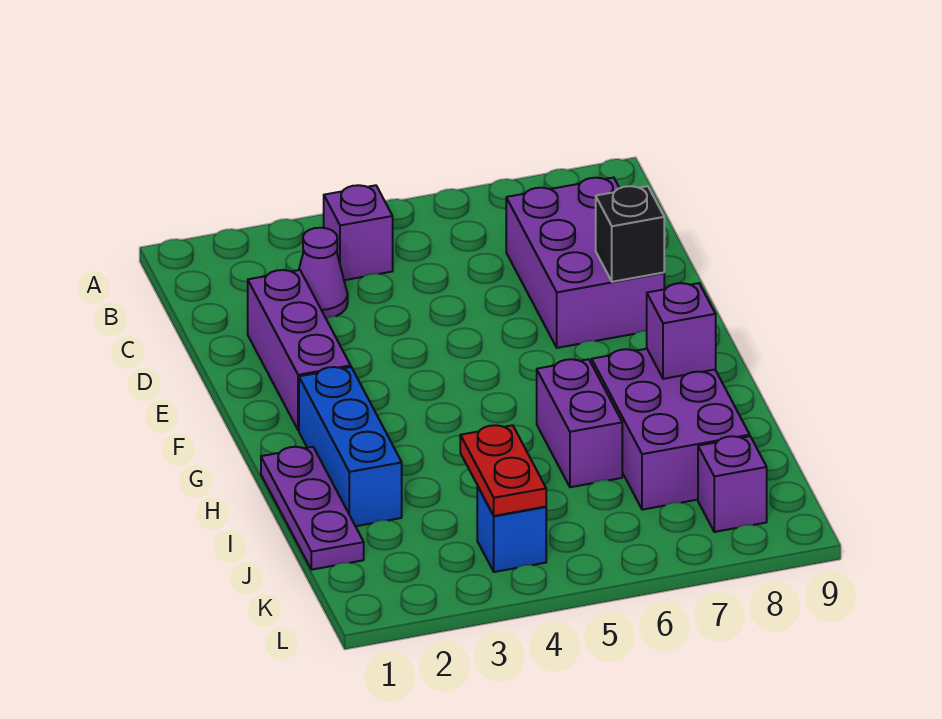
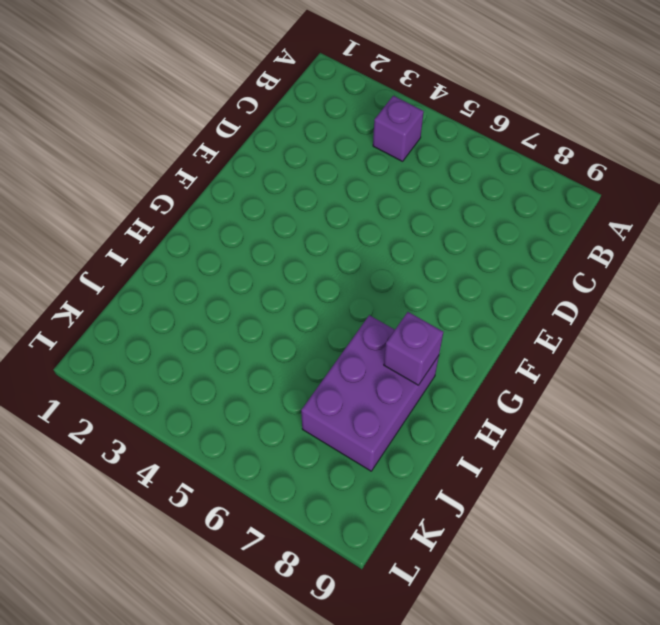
none -> purple 1x1 cone [299,228,348,318]
none -> purple 2x3 brick [506,178,664,348]
none -> purple 1x3 brick [248,270,351,430]

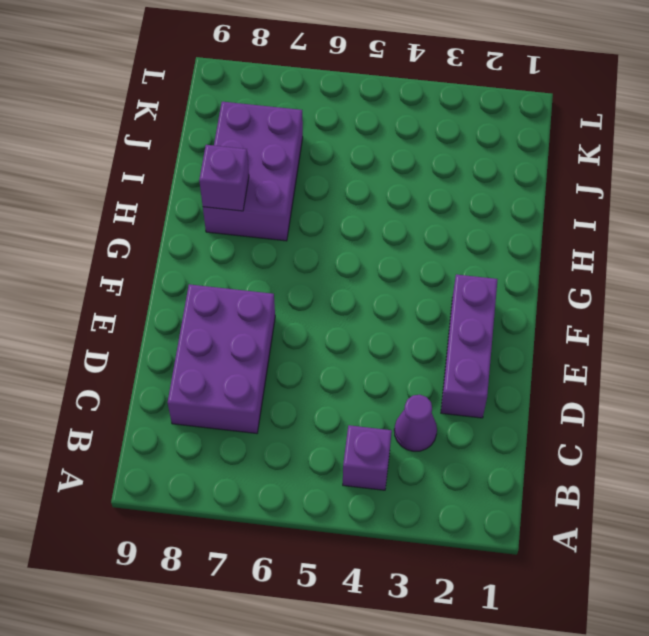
none -> blue 1x3 brick [299,367,402,526]
none -> purple 1x3 plate [261,447,364,570]
none -> purple 1x2 brick [537,359,622,487]

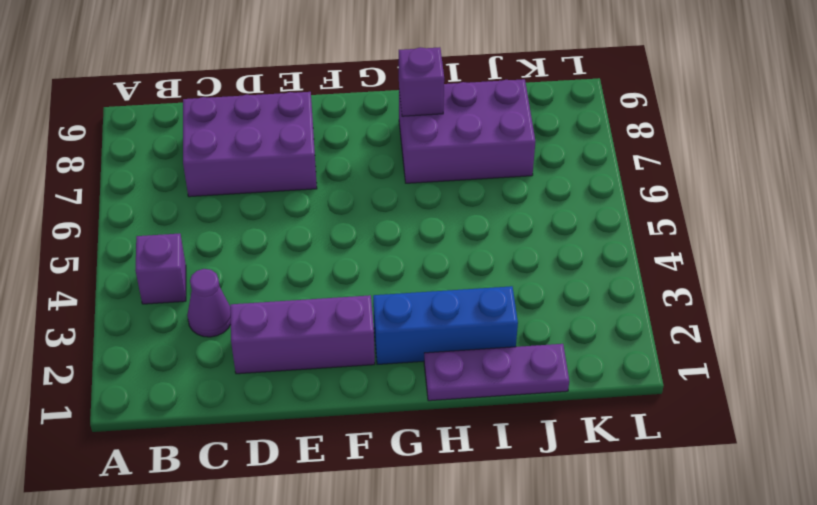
none -> purple 1x2 brick [537,359,622,487]
none -> blue 1x1 brick [477,486,546,572]
none -> purple 1x1 brick [698,436,767,532]

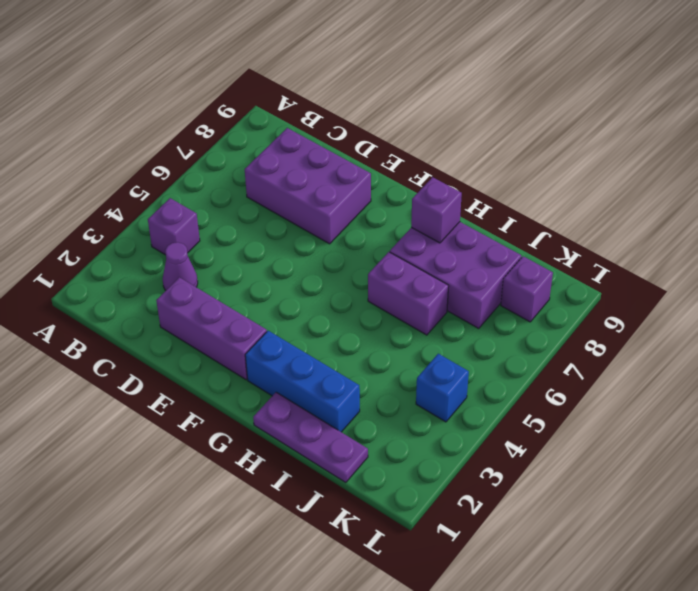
none -> black 1x1 brick [596,186,664,282]
none -> red 1x2 plate [460,425,546,516]

